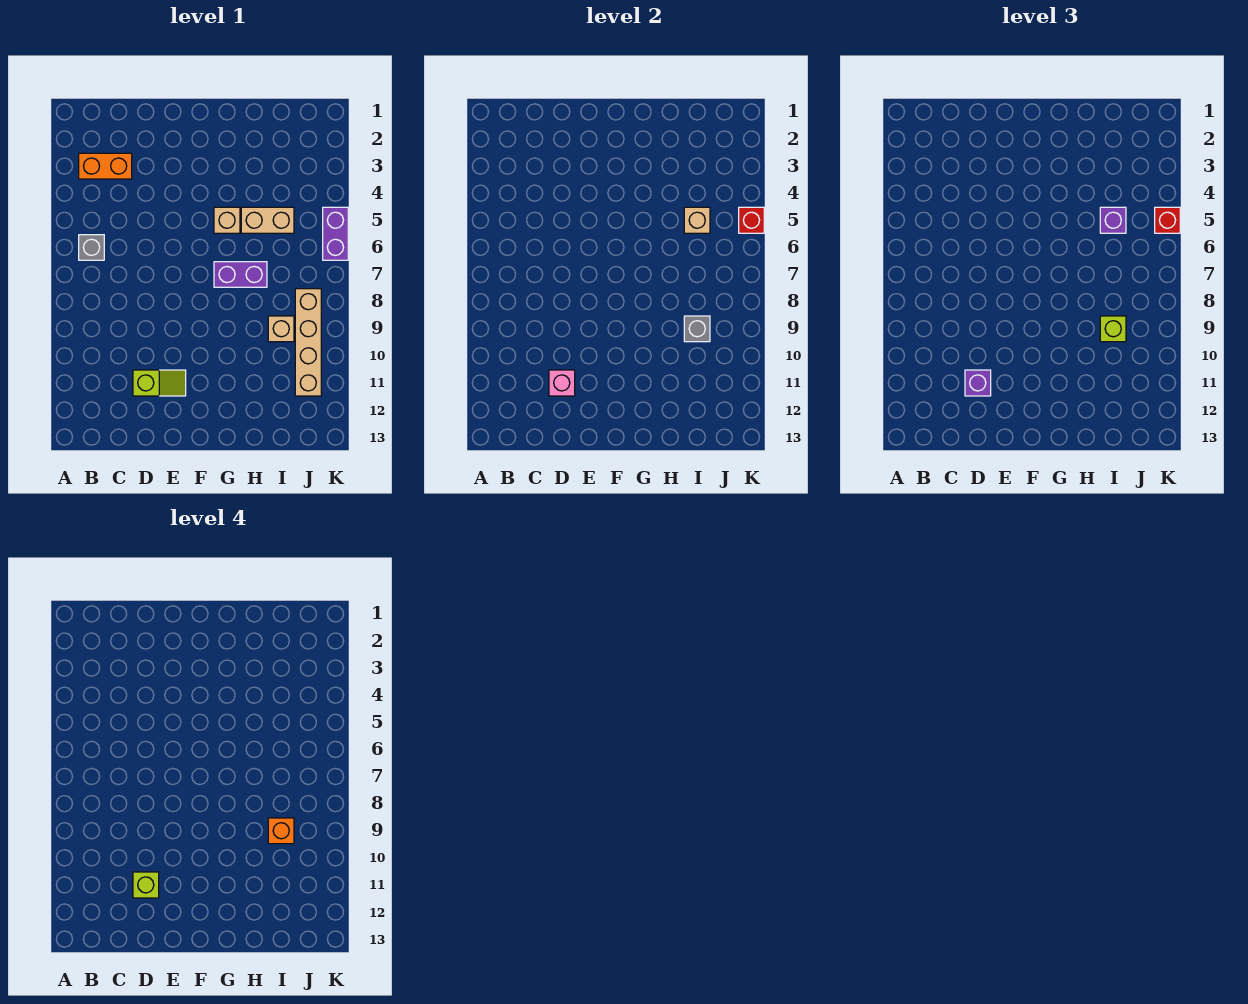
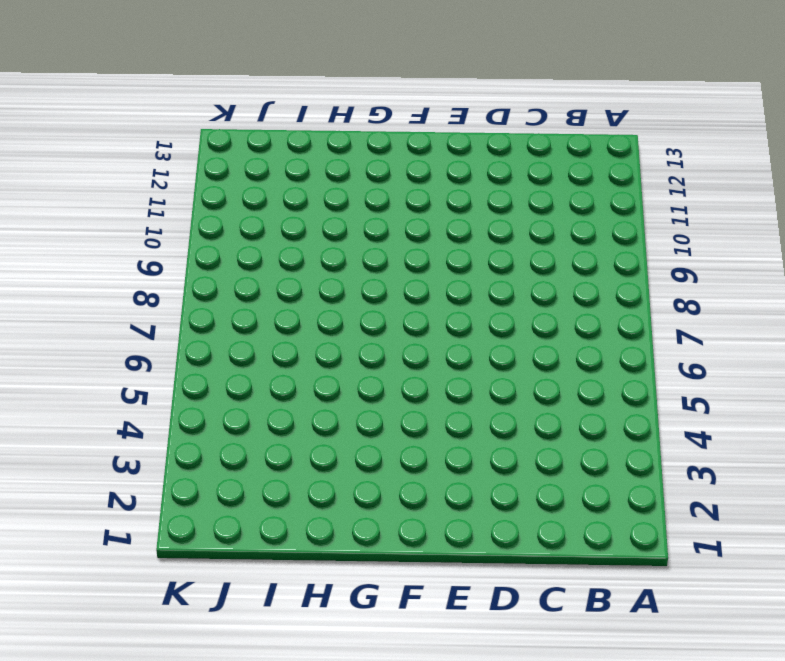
none -> orange 1x2 brick [79,153,132,179]
none -> grey 1x1 brick [79,235,104,260]
none -> lime 1x2 slope [133,370,186,396]

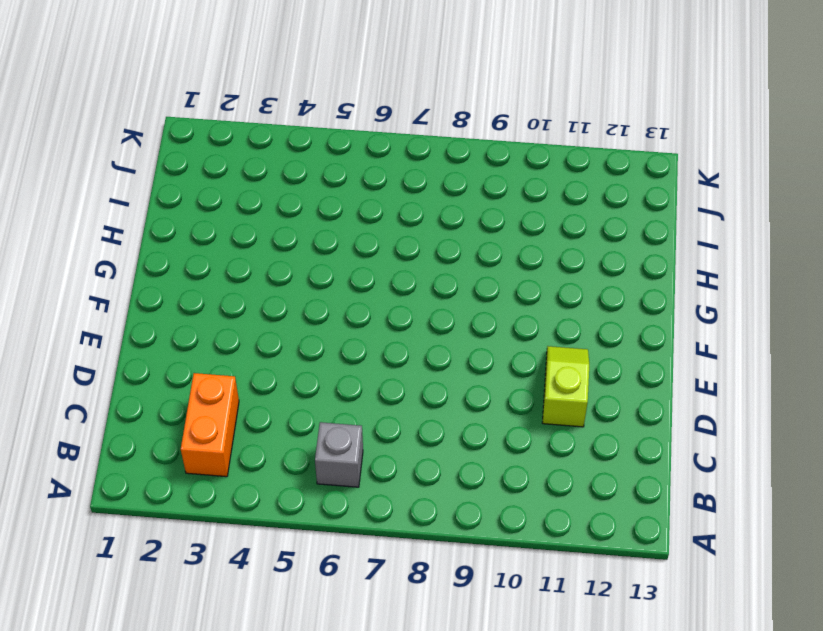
none -> tan 1x1 brick [214,207,240,233]
none -> purple 1x2 brick [214,262,267,287]
none -> tan 1x2 brick [241,207,294,233]

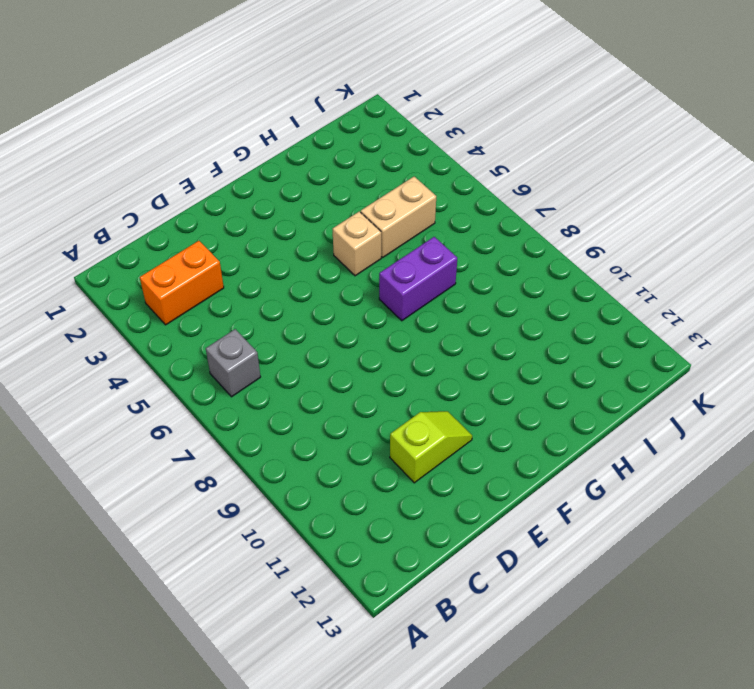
none -> tan 1x1 brick [268,316,294,342]
none -> tan 1x4 brick [295,289,321,396]
none -> purple 1x2 brick [323,207,348,260]

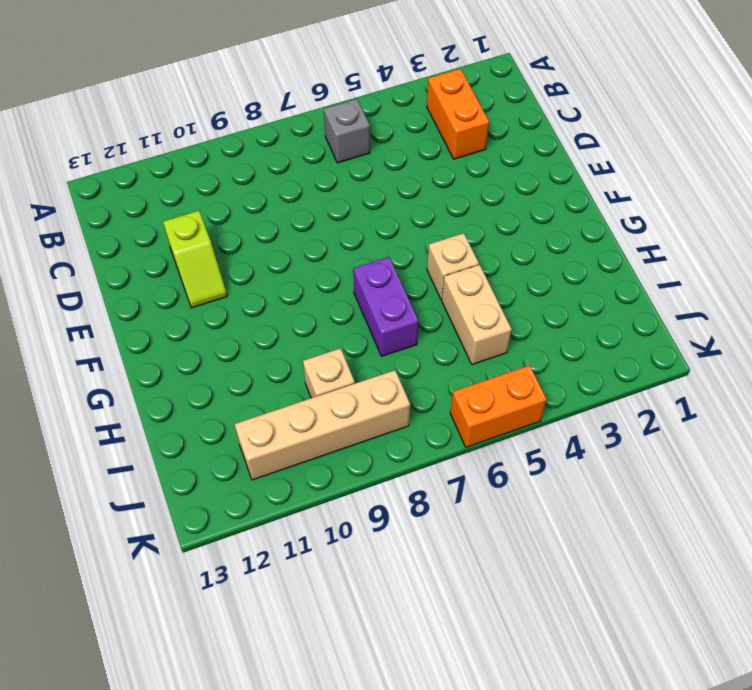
orange 1x2 brick [450,365,547,447] -> purple 1x2 brick [323,207,348,260]
none -> pink 1x1 brick [549,370,575,396]
none -> tan 1x1 brick [684,207,710,233]
none -> grey 1x1 brick [684,316,710,342]

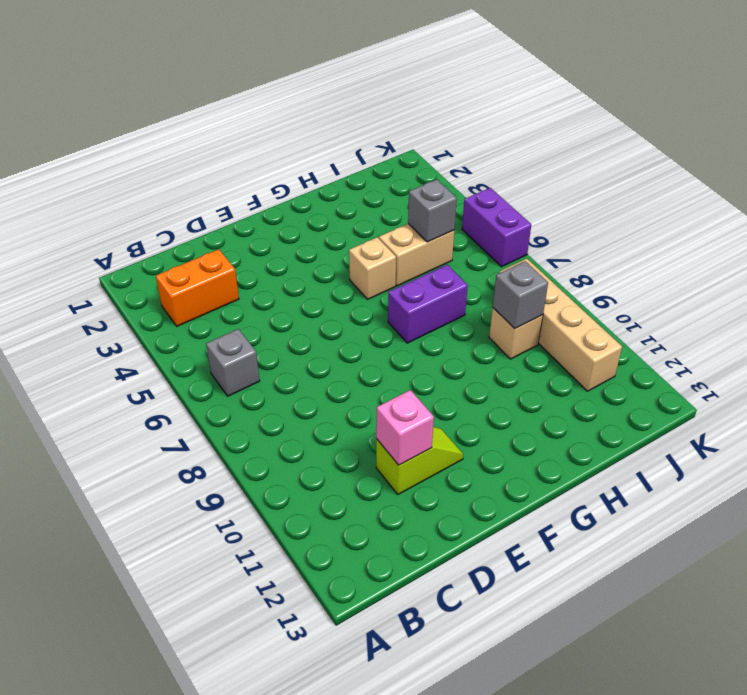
grey 1x1 brick [408,179,457,242] -> tan 1x1 brick [684,207,710,233]
none -> red 1x1 brick [739,207,764,233]
none -> purple 1x1 brick [965,370,991,396]
none -> purple 1x1 brick [1100,207,1126,233]

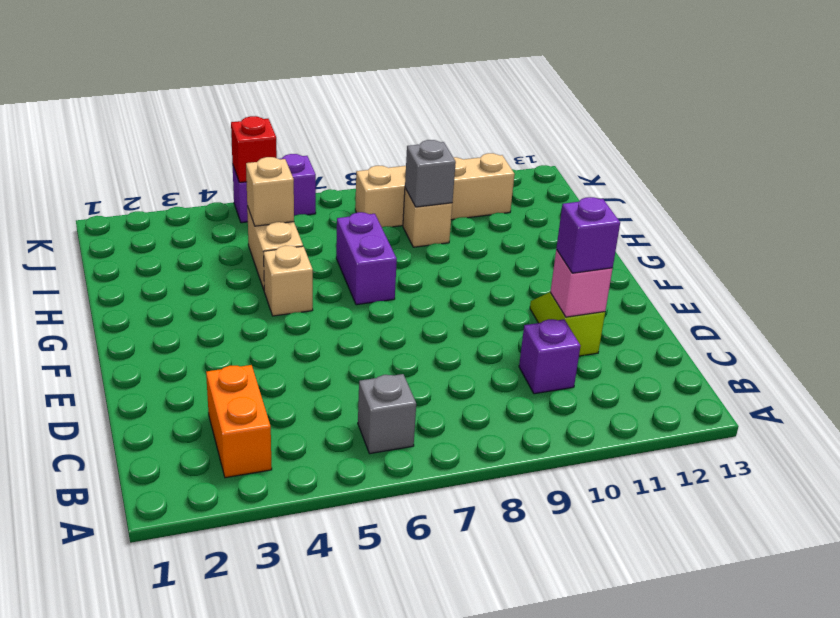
purple 1x1 brick [519,319,580,394] -> purple 1x1 brick moved to [1100,207,1126,233]
none -> lime 1x1 brick [1100,316,1126,342]
none -> red 1x1 brick [1155,207,1180,233]
none -> lime 1x1 brick [133,872,159,898]

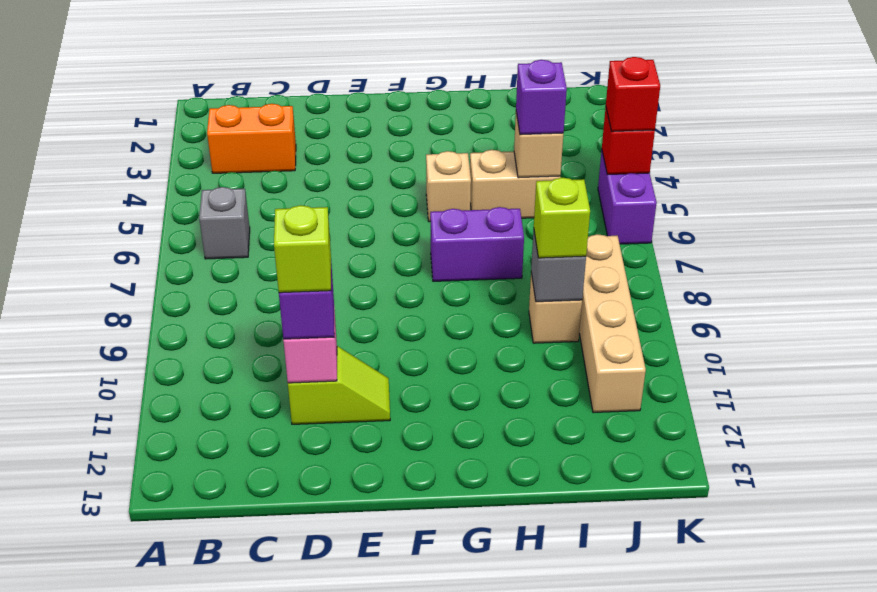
none -> orange 1x1 brick [268,818,294,844]

